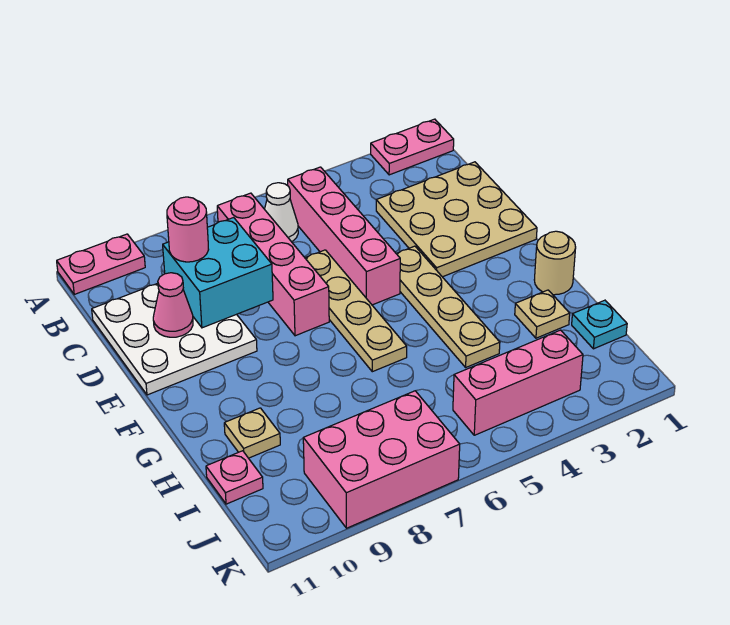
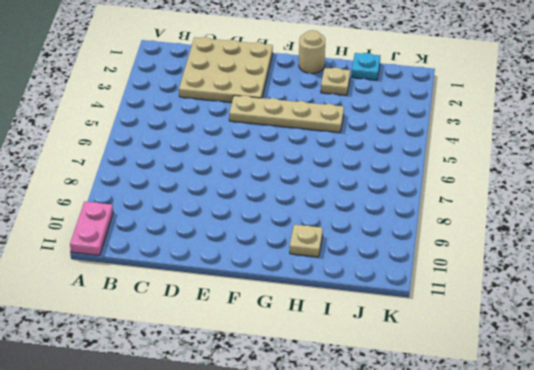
none -> pink 1x2 plate [371,119,454,175]
none -> pink 1x4 brick [287,167,400,305]
none -> white 1x1 cone [265,183,298,242]

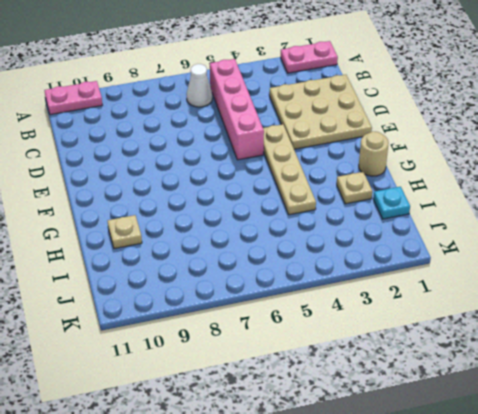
none -> pink 1x4 brick [217,193,329,336]
none -> white 3x3 plate [92,283,257,395]
none -> tan 1x4 plate [305,250,407,372]

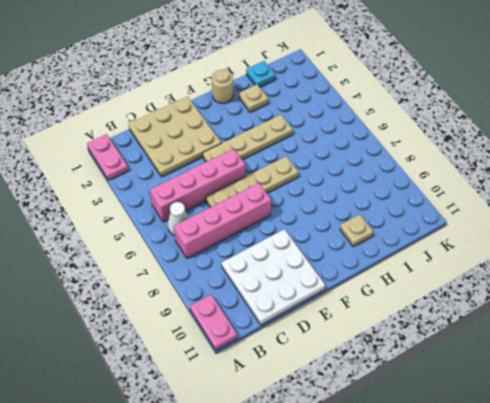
none -> pink 1x1 plate [206,451,263,504]
none -> pink 1x3 brick [453,330,583,435]
none -> pink 2x3 brick [303,391,460,528]

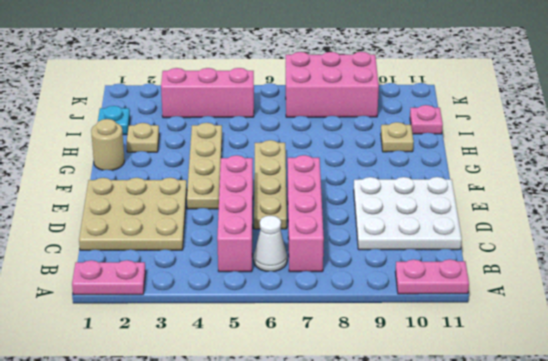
none -> cyan 2x2 brick [163,218,273,328]
none -> pink 1x1 cone [153,273,193,337]
none -> pink 1x1 round brick [167,197,209,262]

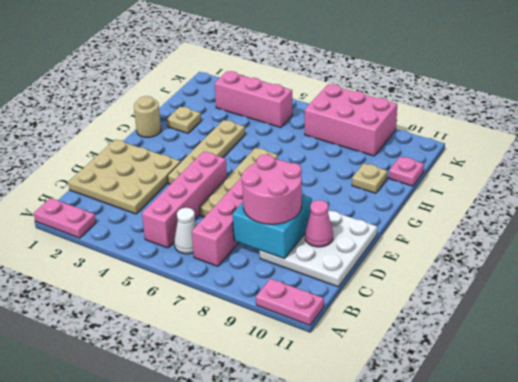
pink 2x2 round brick [242,155,302,224] -> pink 1x1 round brick [167,197,209,262]
none -> cyan 1x1 plate [572,300,627,349]

